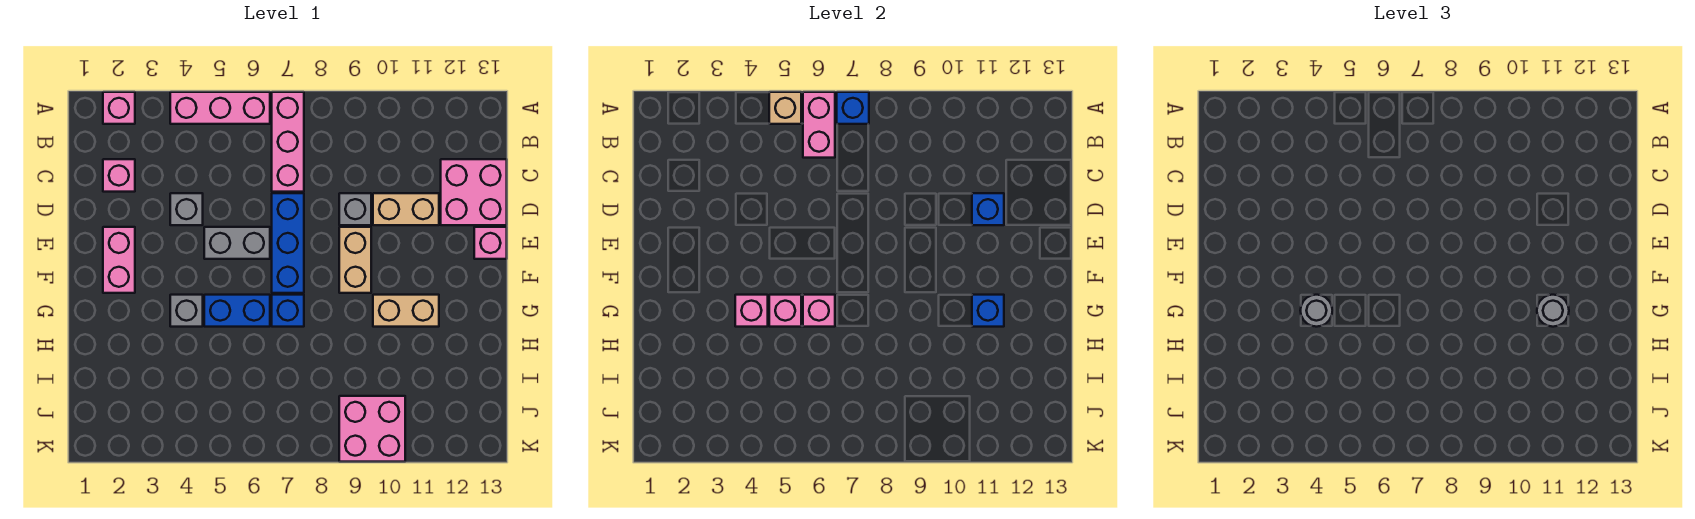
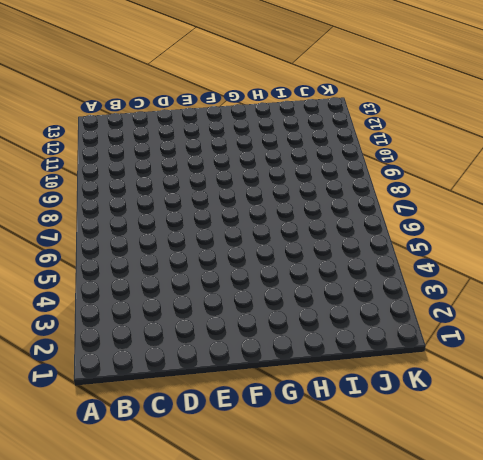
none -> pink 1x1 brick [103,92,135,124]
none -> pink 1x3 brick [170,92,270,124]
none -> pink 1x3 brick [272,92,304,192]

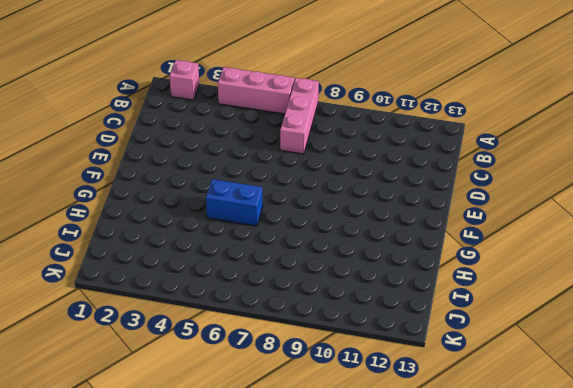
none -> pink 1x1 brick [103,159,135,192]
none -> pink 2x2 brick [441,159,507,225]
none -> grey 1x1 brick [170,193,203,225]

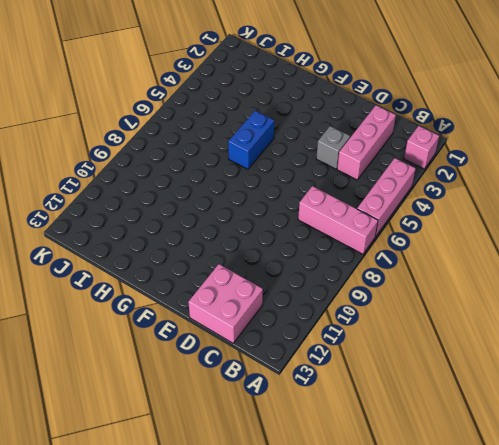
pink 1x3 brick [337,105,396,180] -> pink 1x1 brick [103,159,135,192]
none -> blue 1x3 brick [272,193,304,293]
none -> grey 1x1 brick [339,193,371,225]
none -> tan 1x2 brick [373,193,439,225]

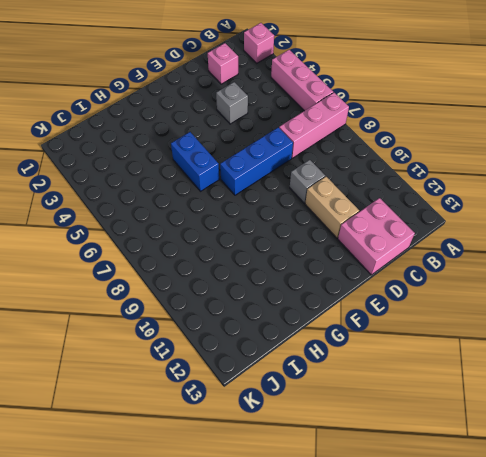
none -> pink 1x2 brick [103,227,135,293]
none -> grey 1x2 brick [204,227,270,259]
none -> tan 1x2 brick [339,227,371,293]

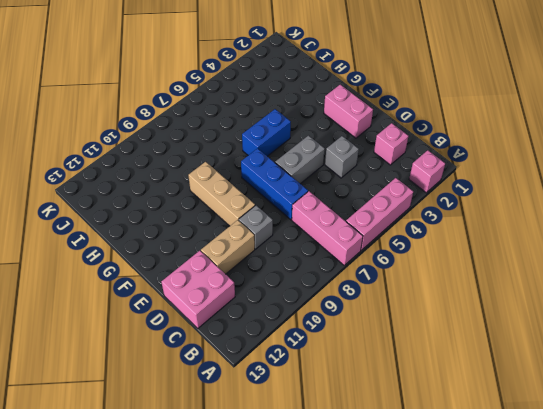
tan 1x3 brick [188,162,255,226] -> tan 1x2 brick [339,227,371,293]
none -> pink 1x1 brick [474,227,507,259]
none -> grey 1x1 brick [170,295,203,327]
none -> blue 1x1 brick [272,295,304,327]

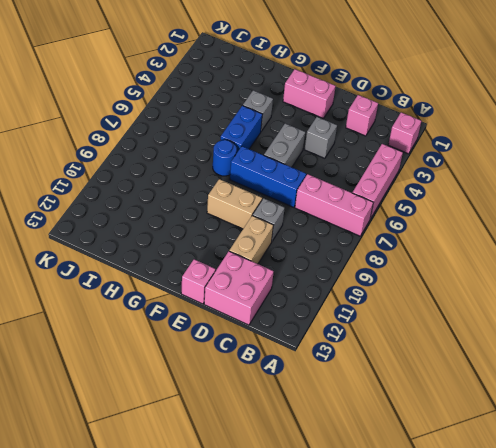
blue 1x1 round brick [213,140,237,176] -> blue 1x1 brick [272,295,304,327]
none -> tan 1x2 brick [373,295,439,327]
none -> pink 2x2 brick [339,396,405,462]
none -> tan 1x1 brick [769,92,801,124]

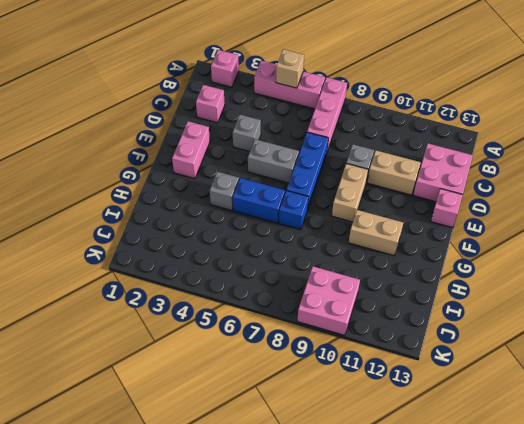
none -> pink 1x2 brick [803,92,835,158]
none -> blue 1x1 brick [837,92,869,124]
none -> blue 1x1 brick [972,193,1004,225]

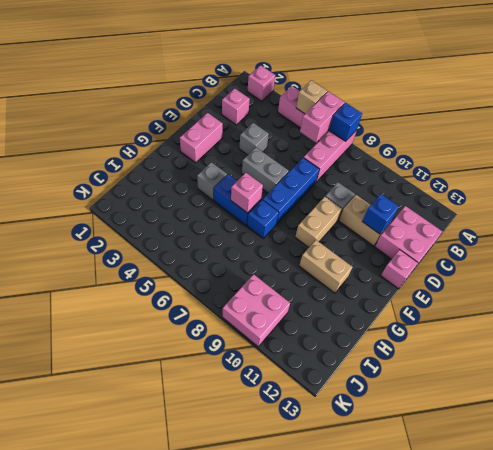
none -> pink 1x1 brick [735,295,768,327]
none -> pink 1x1 brick [769,295,801,327]
none -> blue 1x1 brick [972,295,1004,327]

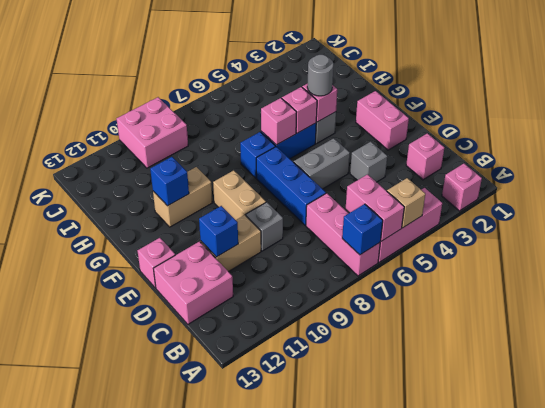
none -> grey 1x1 round brick [1537,295,1569,327]

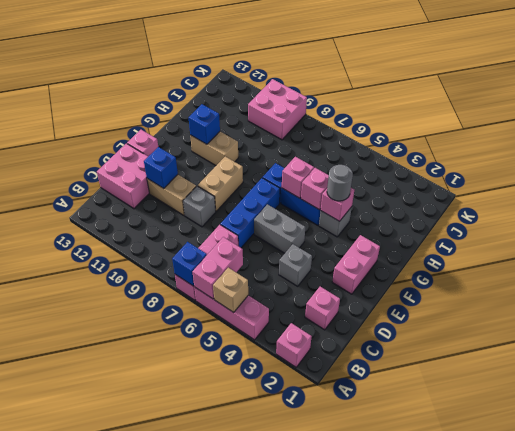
none -> grey 1x1 round brick [1537,295,1569,327]

